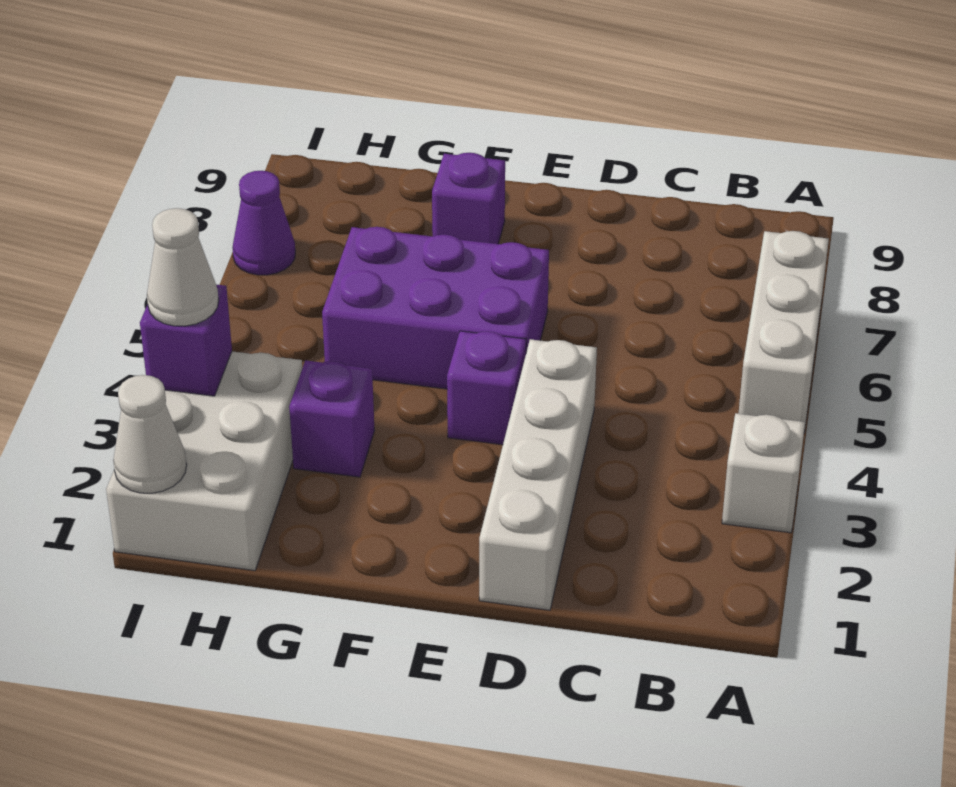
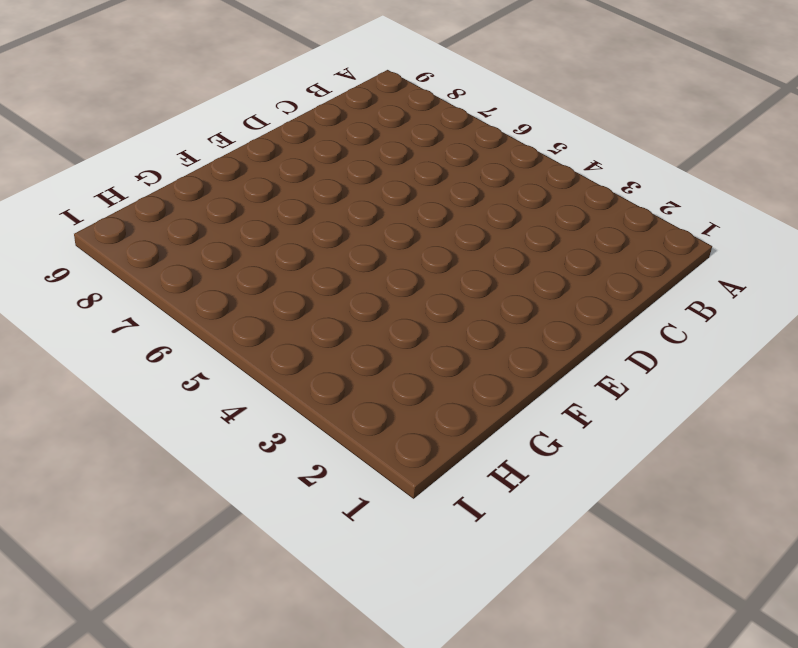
none -> white 1x1 brick [722,413,805,533]
none -> white 1x3 brick [738,231,829,432]
none -> white 1x4 brick [479,339,597,610]

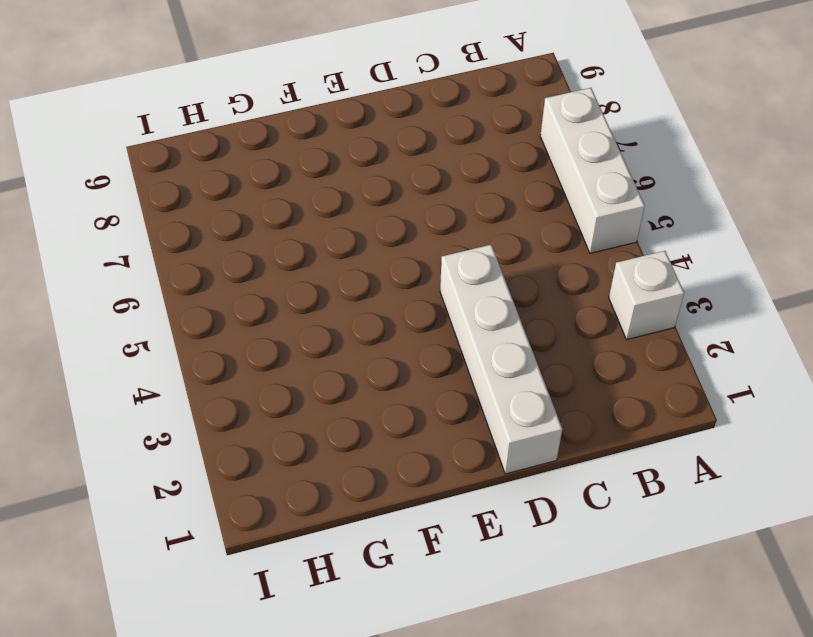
none -> purple 1x1 brick [447,331,526,445]
none -> purple 2x3 brick [322,227,549,389]
none -> purple 1x1 brick [432,153,505,244]

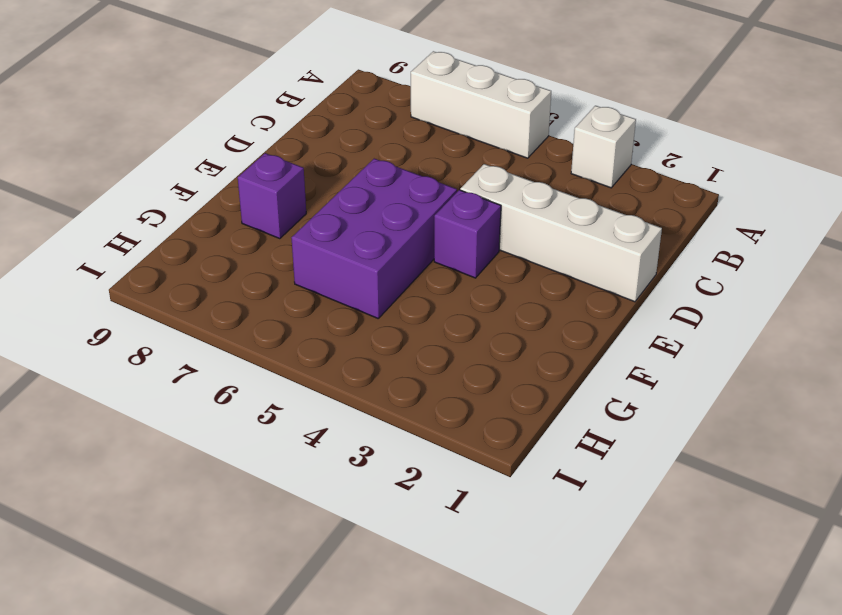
none -> purple 1x1 brick [289,360,375,477]
none -> white 2x3 brick [106,351,302,571]
none -> purple 1x1 cone [232,171,295,275]

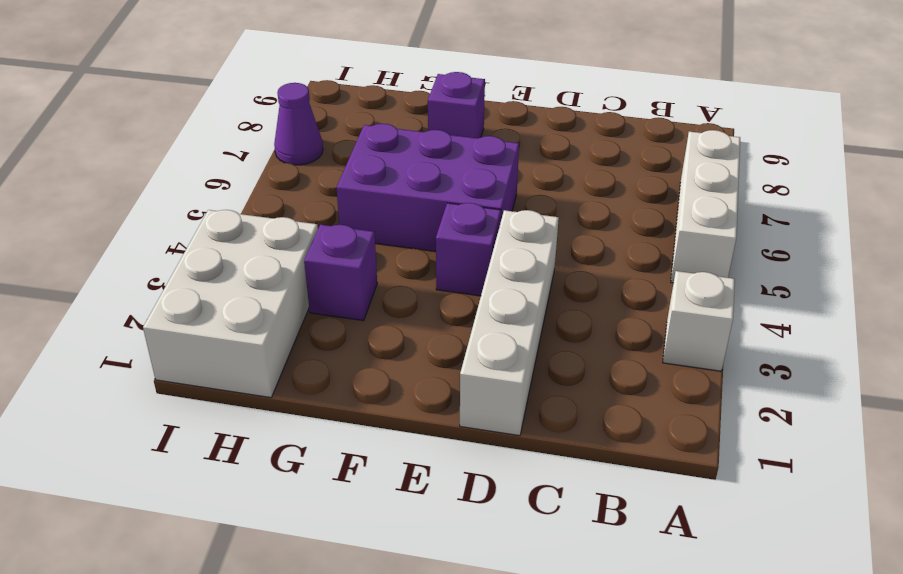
none -> white 1x1 cone [113,375,187,493]
none -> purple 1x1 brick [140,285,232,396]
none -> white 1x1 cone [147,208,219,326]

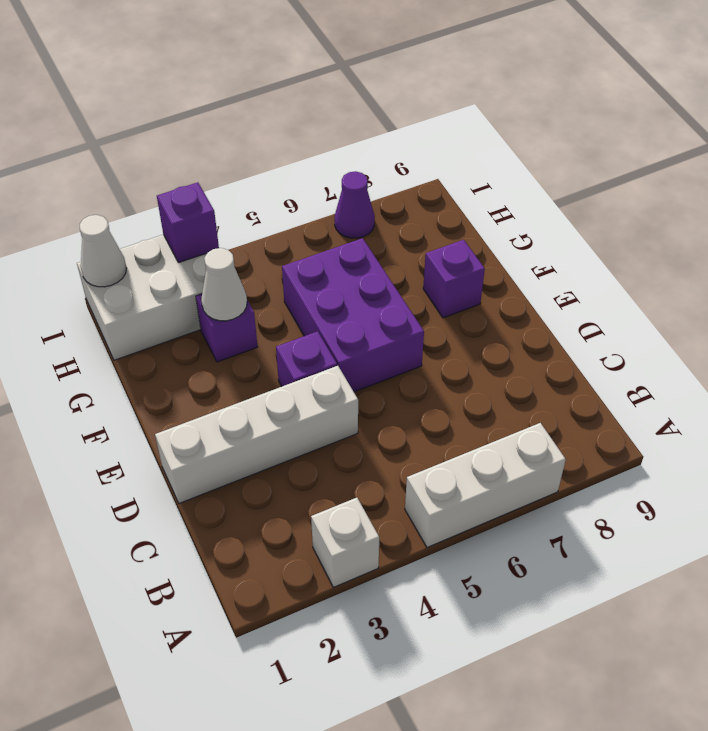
white 1x1 cone [201,248,247,321] -> white 1x1 cone moved to [147,208,219,326]

